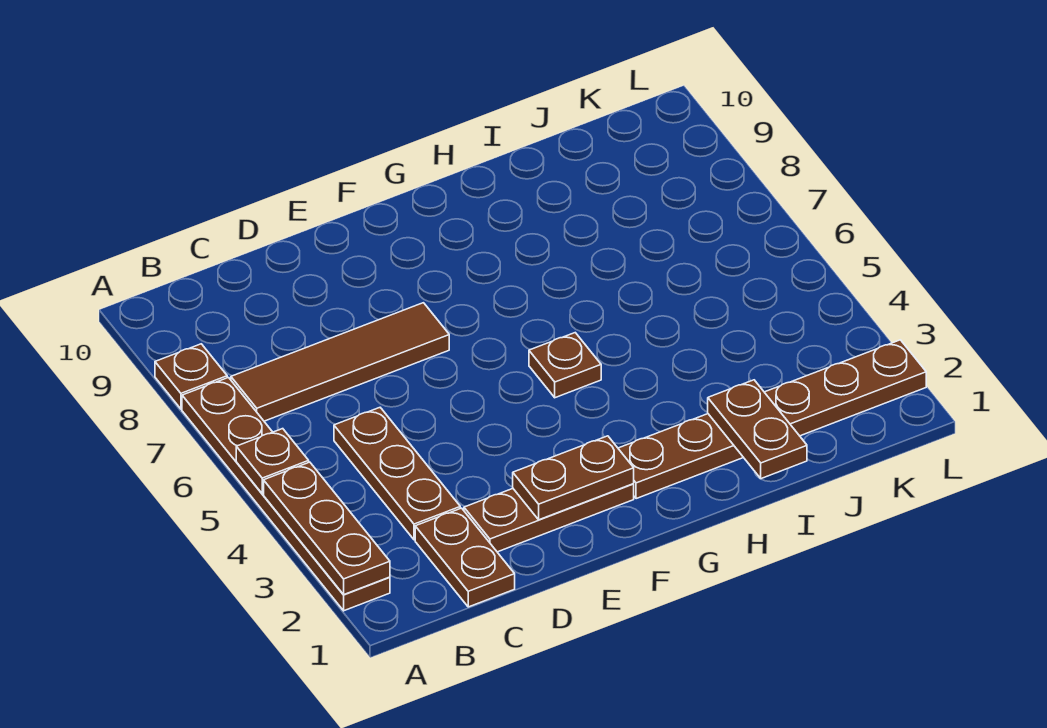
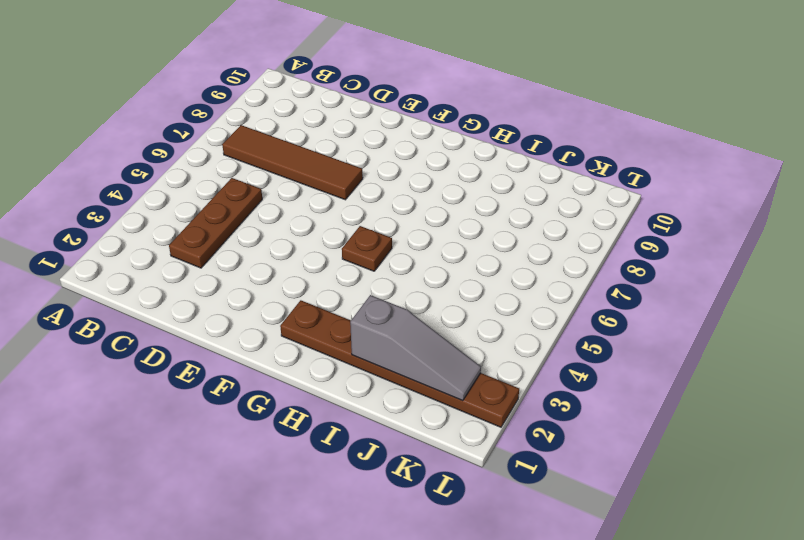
grey 1x3 slope [350,295,481,401] -> brown 1x2 plate [708,380,807,479]
none -> brown 1x6 plate [182,378,390,611]
none -> brown 1x1 plate [155,344,227,409]
none -> brown 1x2 plate [415,508,515,607]

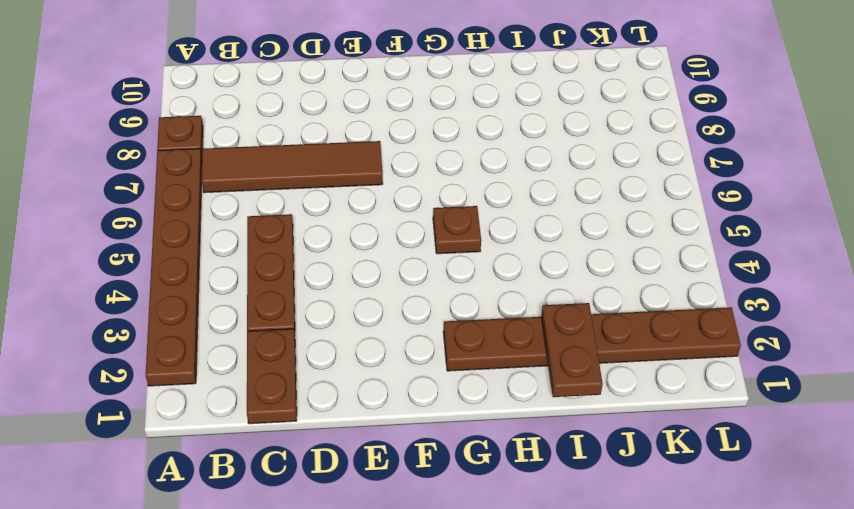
none -> brown 1x3 plate [464,484,634,552]
none -> brown 1x3 plate [264,462,390,595]
none -> brown 1x1 plate [236,429,309,494]

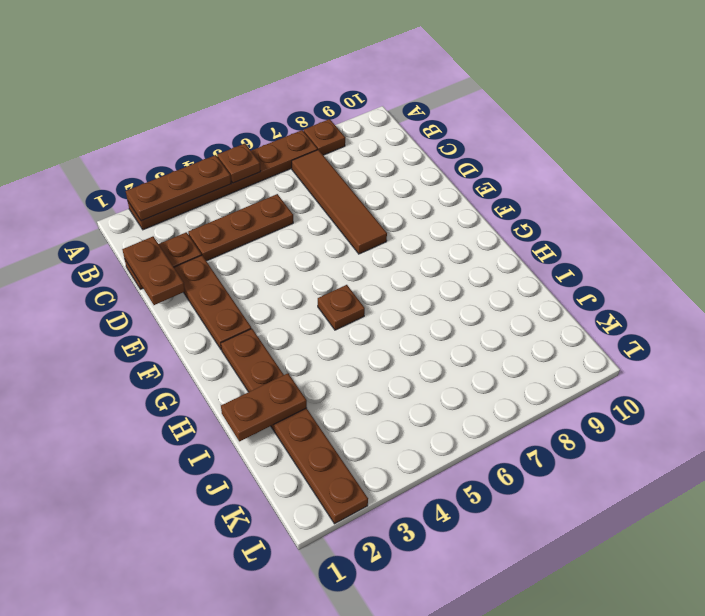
brown 1x2 plate [122,237,185,305] -> brown 1x2 plate moved to [513,436,634,520]

